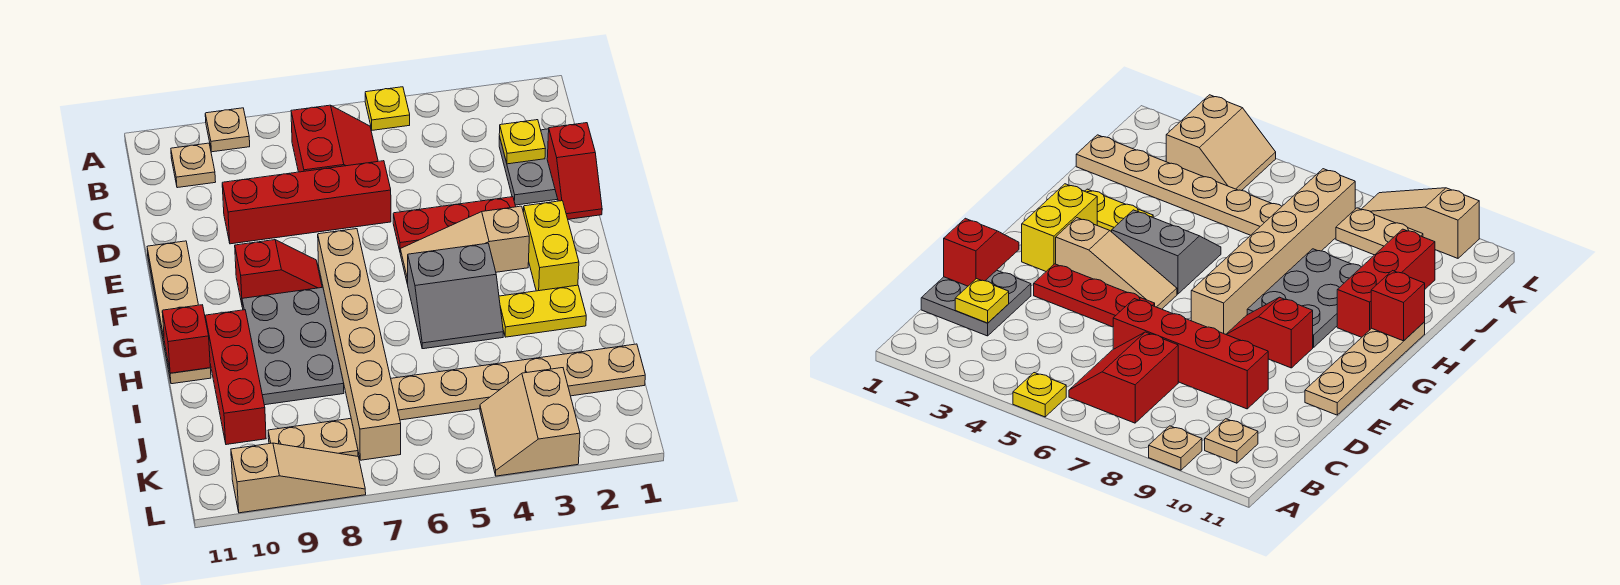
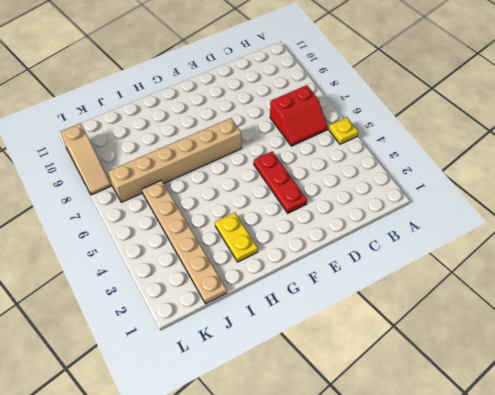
none -> tan 1x1 plate [205,108,250,152]
none -> tan 1x1 plate [171,143,216,188]
none -> grey 2x2 plate [499,129,558,205]

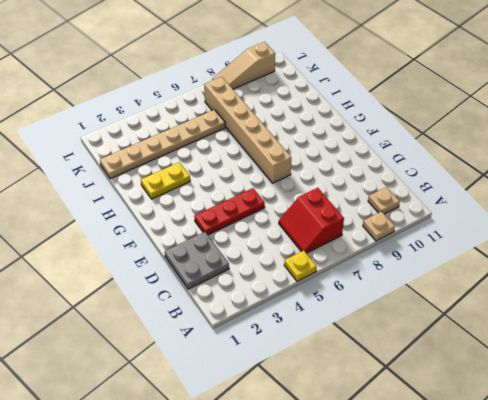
none -> red 1x4 brick [222,161,391,244]
none -> tan 1x4 plate [147,241,211,384]
none -> yellow 1x2 brick [523,201,579,291]

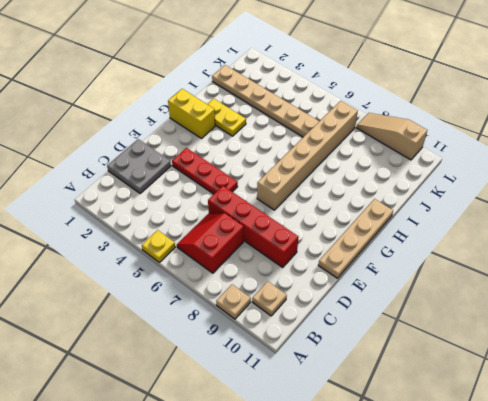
yellow 1x2 brick [168,89,215,138] -> yellow 1x2 brick turned to [523,201,579,291]
none -> tan 1x3 slope [400,206,529,284]
none -> red 1x2 slope [235,240,322,303]
none -> grey 2x2 slope [407,243,503,349]

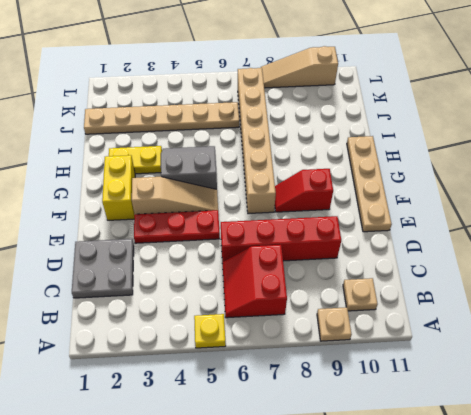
none -> grey 2x3 plate [242,287,344,405]
none -> red 1x3 brick [205,310,266,445]
none -> tan 2x2 slope [480,368,580,476]

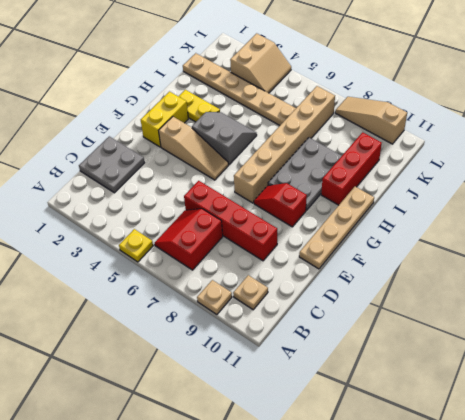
none -> red 1x3 plate [393,197,516,250]
none -> tan 1x2 plate [268,418,358,456]
none -> yellow 1x1 plate [499,120,545,164]

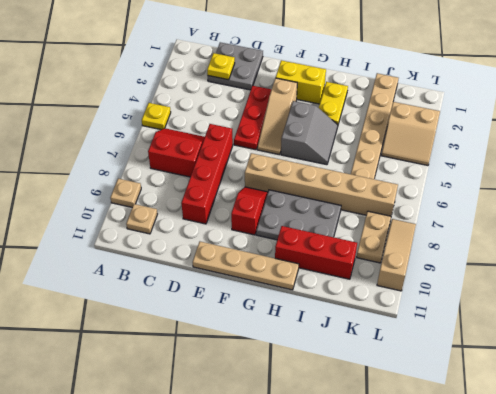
none -> red 1x2 slope [547,123,602,219]
none -> red 1x1 brick [162,305,210,373]

